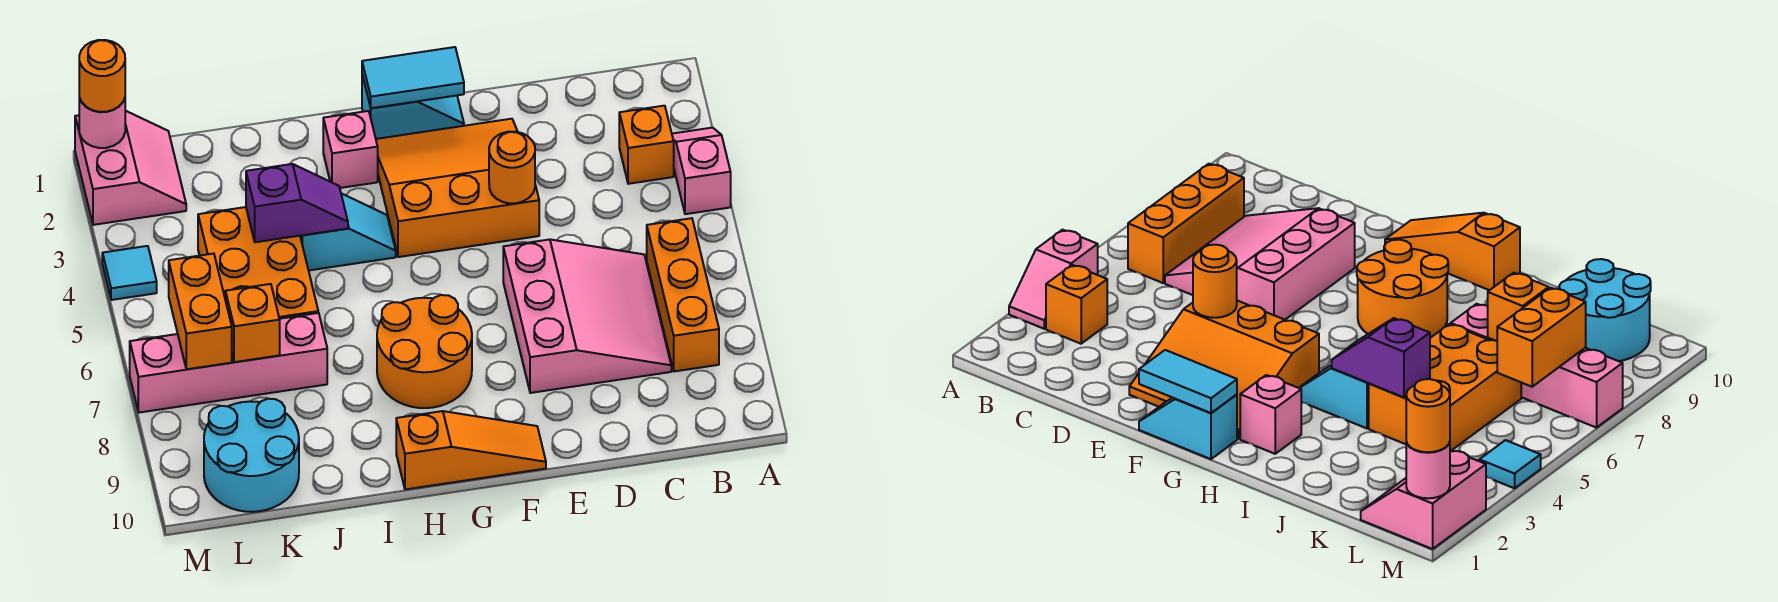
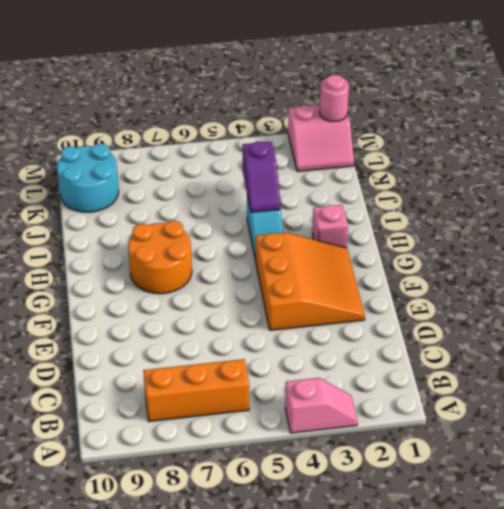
none -> orange 1x1 brick [619,106,674,184]
none -> pink 3x3 slope [503,239,671,393]
none -> cyan 1x2 slope [362,75,464,139]

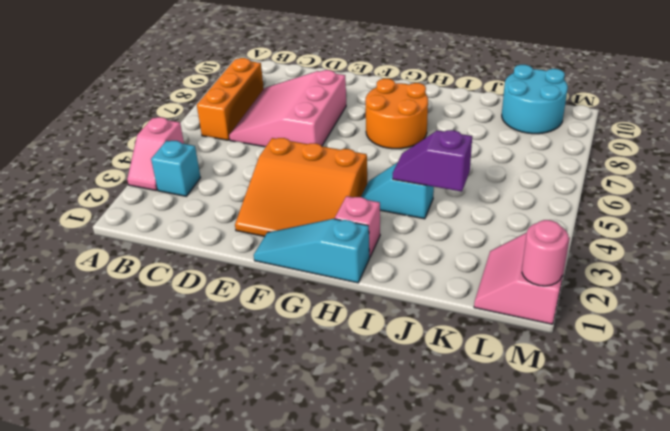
cyan 1x1 brick [151,141,201,196] -> orange 1x1 brick [619,106,674,184]
cyan 1x3 slope [254,219,369,283] -> cyan 1x2 slope [362,75,464,139]
none -> orange 1x3 slope [396,411,546,489]
none -> orange 2x3 brick [198,207,318,319]
none -> pink 1x4 brick [130,313,327,413]

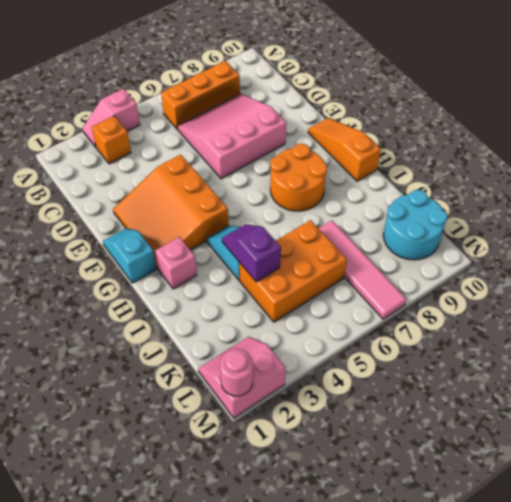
pink 1x4 tile [319,220,406,319] -> pink 1x4 brick [130,313,327,413]
none -> cyan 1x1 tile [102,246,157,300]
none -> orange 1x1 round brick [489,132,535,203]
none -> cyan 1x2 tile [362,47,464,108]

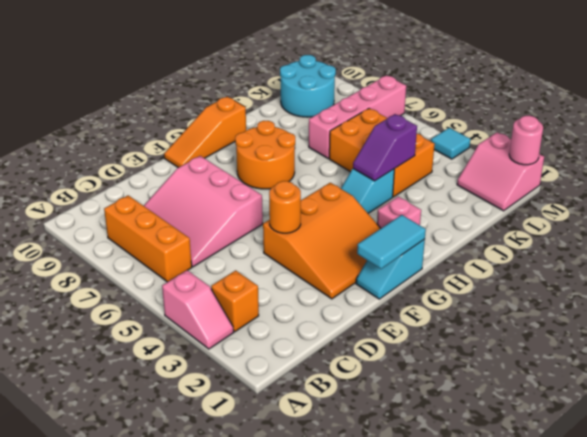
none -> orange 1x1 brick [225,284,280,362]
none -> orange 1x2 brick [169,254,232,369]
none -> orange 1x1 round brick [79,40,125,112]

